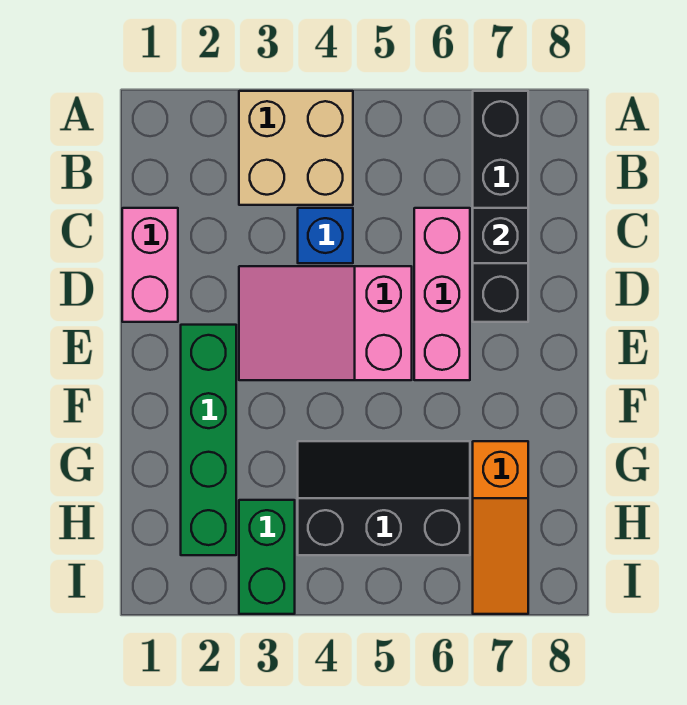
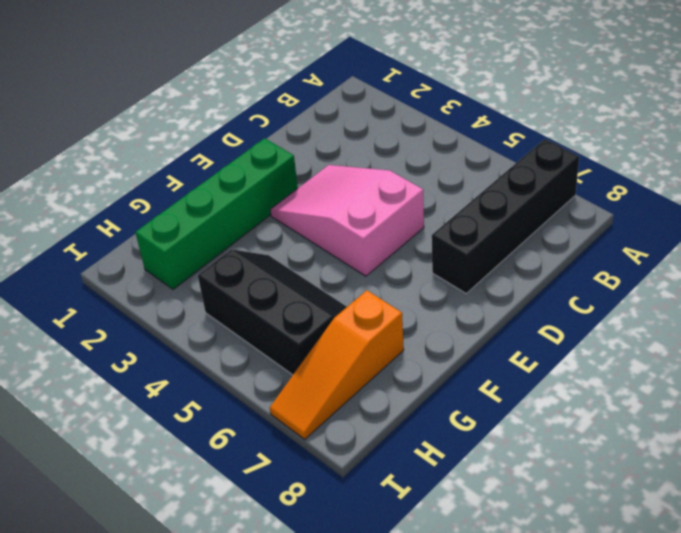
none -> tan 2x2 brick [239,91,353,205]
none -> pink 1x2 brick [122,208,178,322]

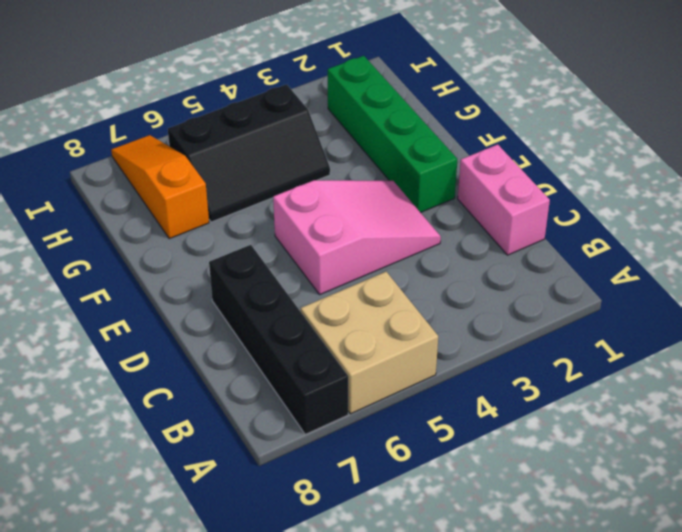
tan 2x2 brick [301,272,438,414] -> tan 2x2 brick moved to [239,91,353,205]
none -> blue 1x1 brick [298,208,353,263]
none -> pink 1x3 brick [414,208,470,380]

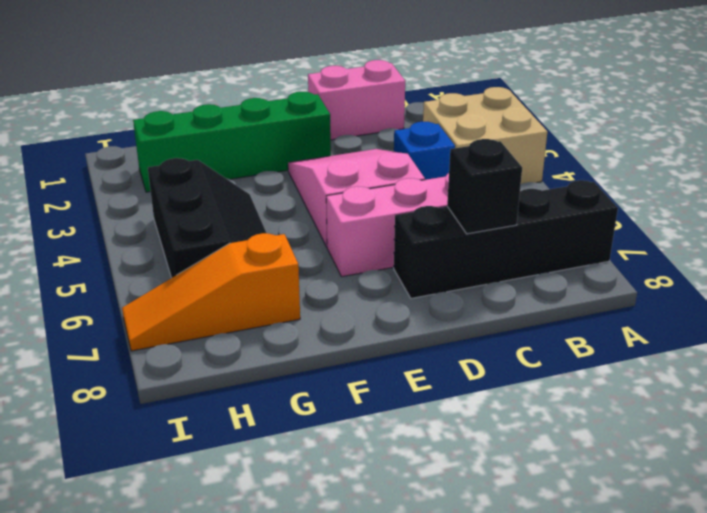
none -> green 1x2 brick [239,500,295,614]

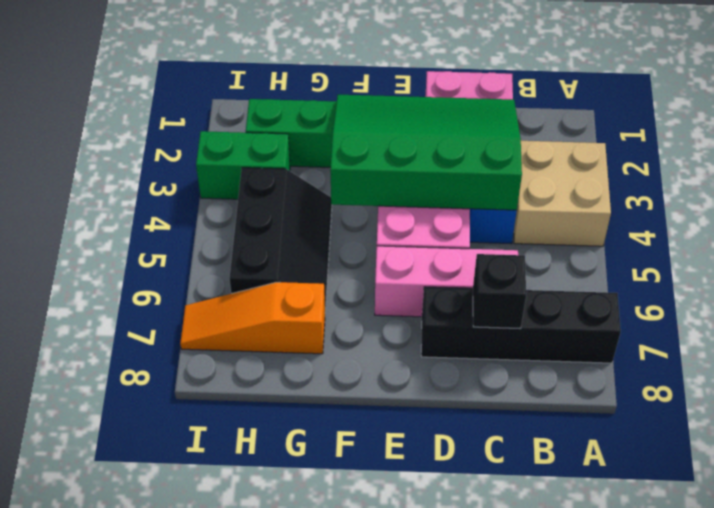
green 3x4 slope [330,95,522,210] -> none

